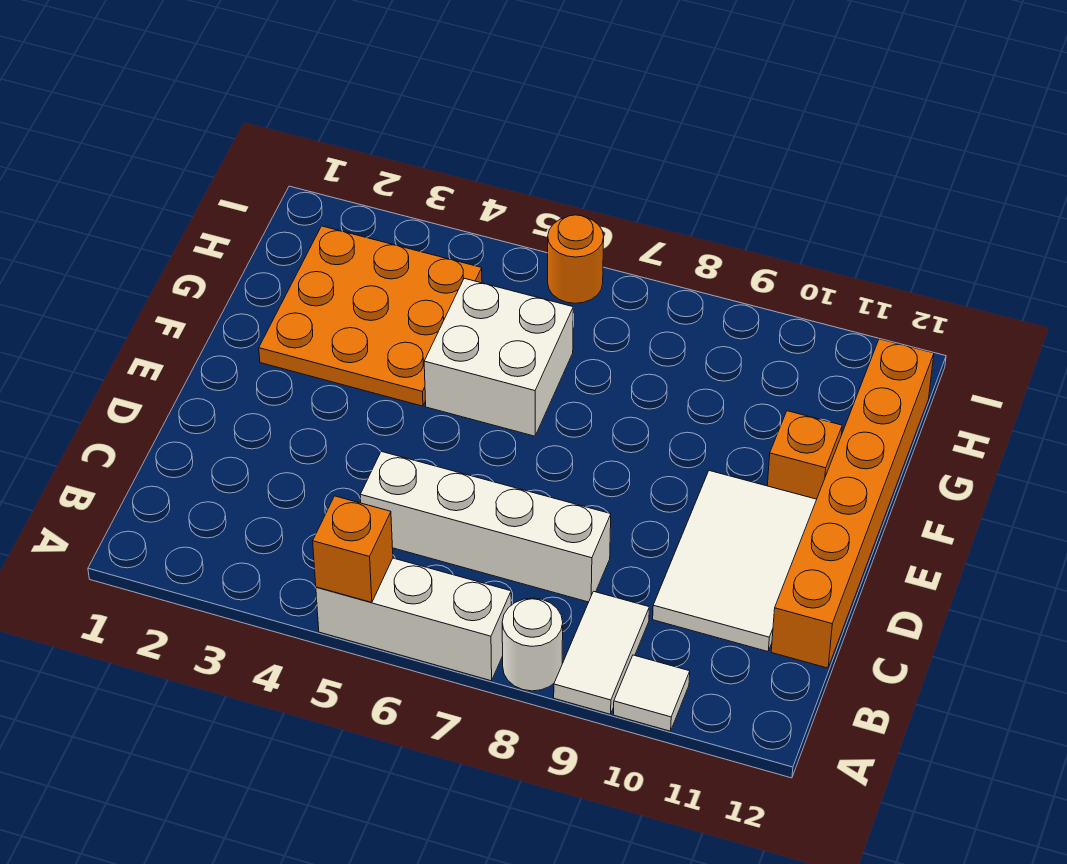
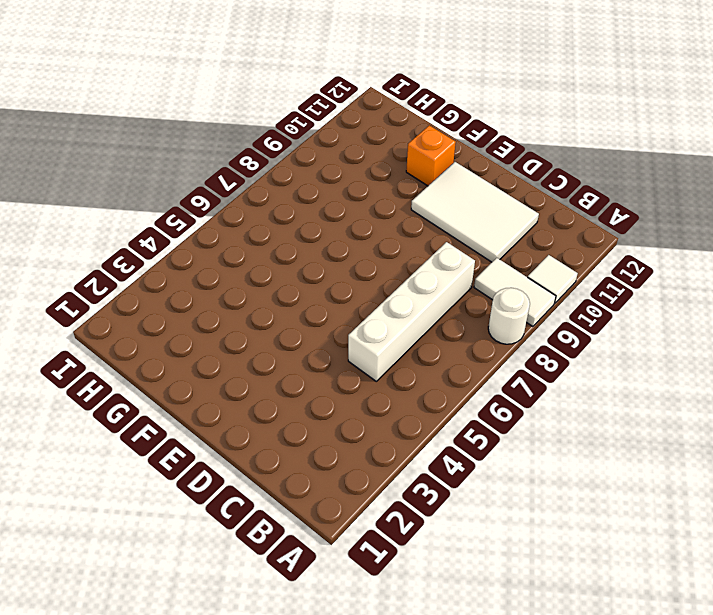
none -> white 1x3 brick [316,558,511,681]
none -> orange 1x6 brick [771,339,934,668]
none -> orange 3x3 plate [259,226,482,406]

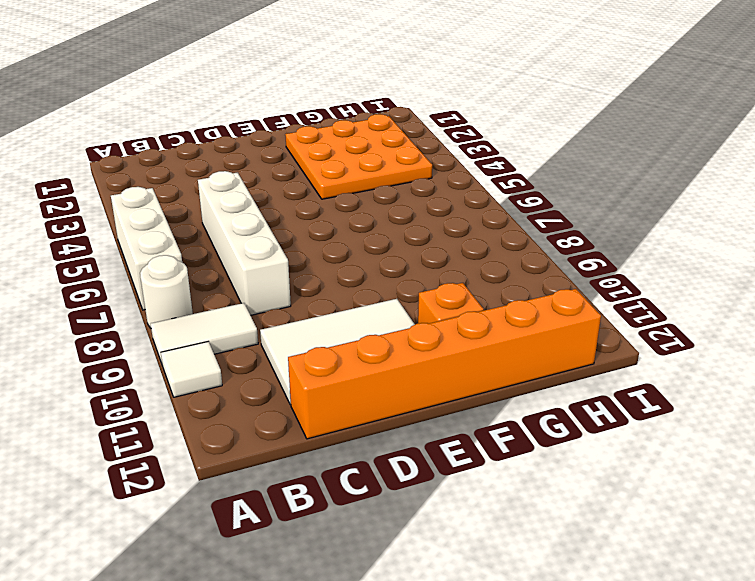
none -> white 2x2 brick [424,278,573,436]
none -> orange 1x1 round brick [548,215,604,303]
none -> orange 1x1 brick [313,496,393,602]

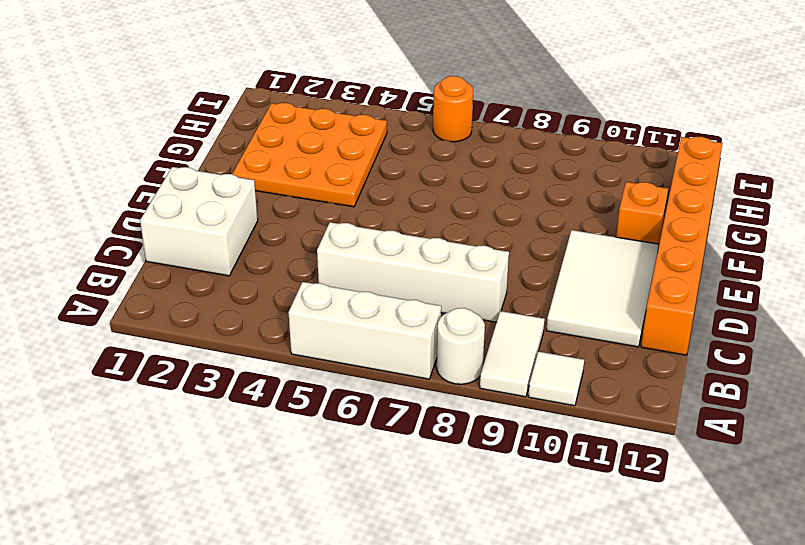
white 2x2 brick [140,167,258,276] -> white 2x2 brick moved to [424,278,573,436]
none -> orange 1x1 brick [313,496,393,602]

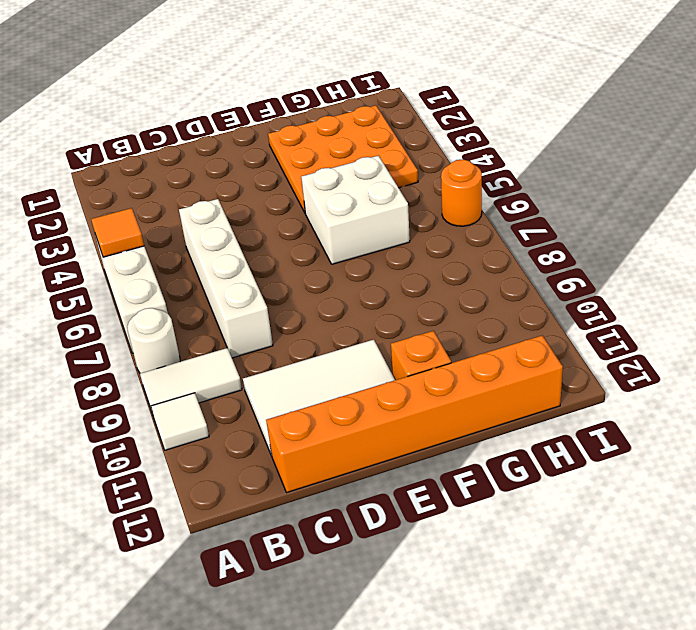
orange 1x1 tile [91,208,144,257] -> orange 1x1 brick [313,496,393,602]

